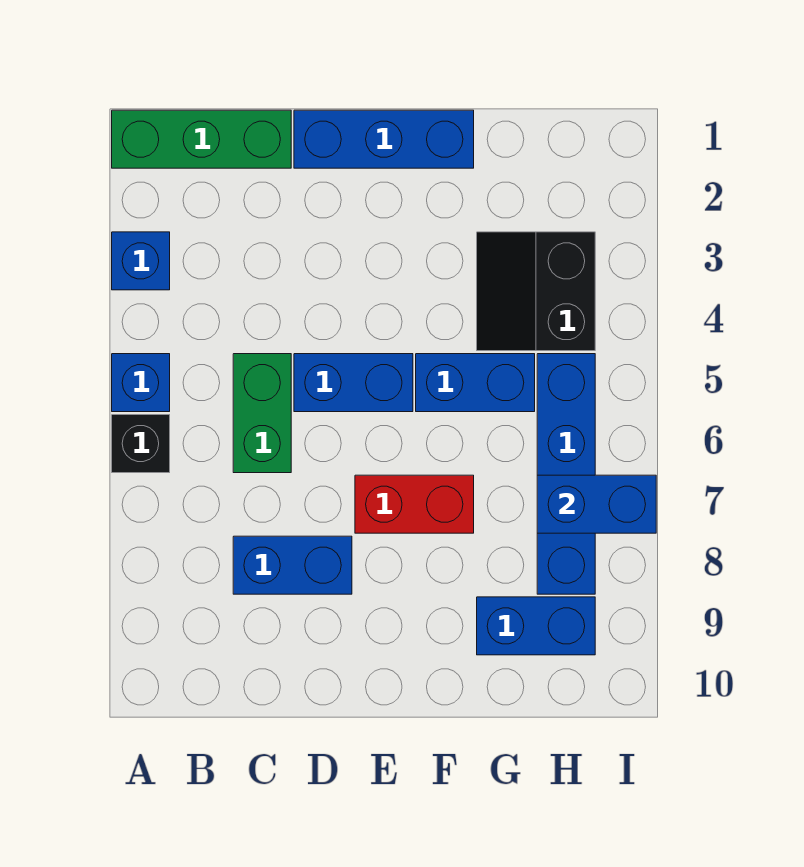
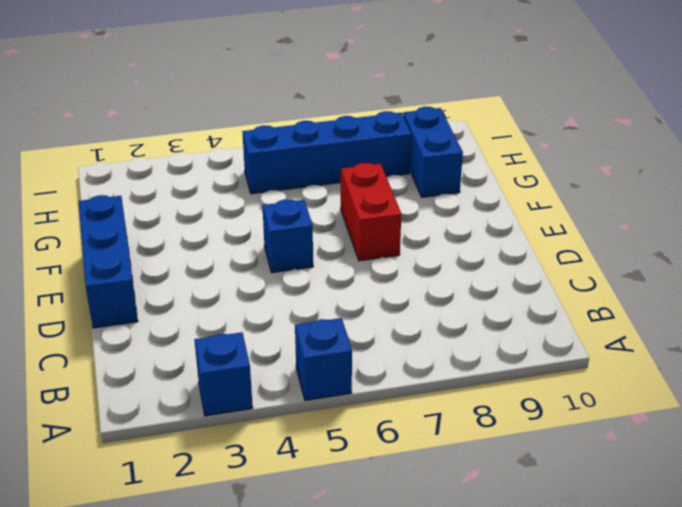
blue 1x1 brick [262,199,313,273] -> blue 1x2 brick [294,354,413,412]
none -> green 1x3 brick [112,110,291,168]
none -> black 1x1 brick [112,415,170,473]
none -> green 1x2 brick [233,354,291,473]

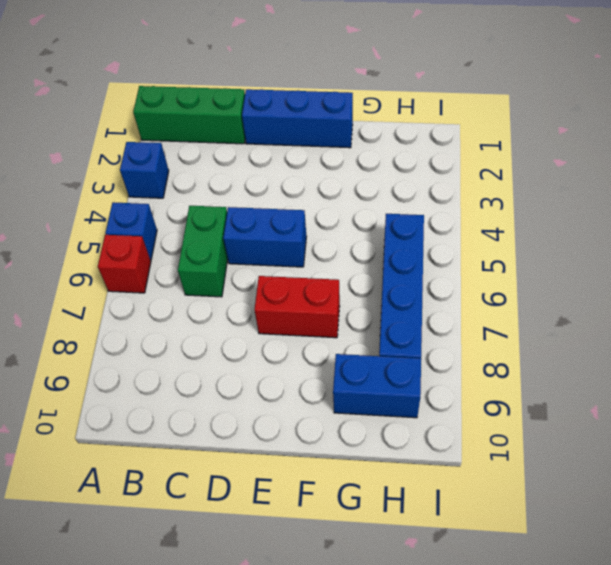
red 1x1 brick [98,235,151,293] -> black 1x1 brick [112,415,170,473]
none -> blue 1x2 brick [233,536,352,594]
none -> blue 1x2 brick [416,354,535,412]
none -> black 2x2 slope [477,232,595,351]

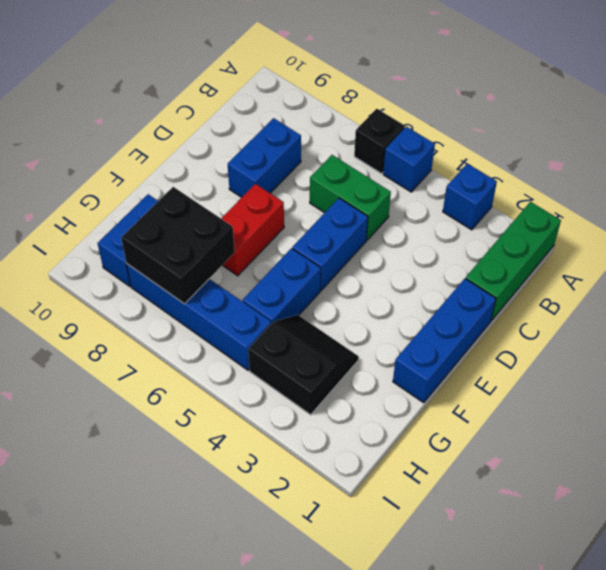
black 2x2 brick [121,187,235,304] -> blue 1x2 brick [537,475,656,533]

